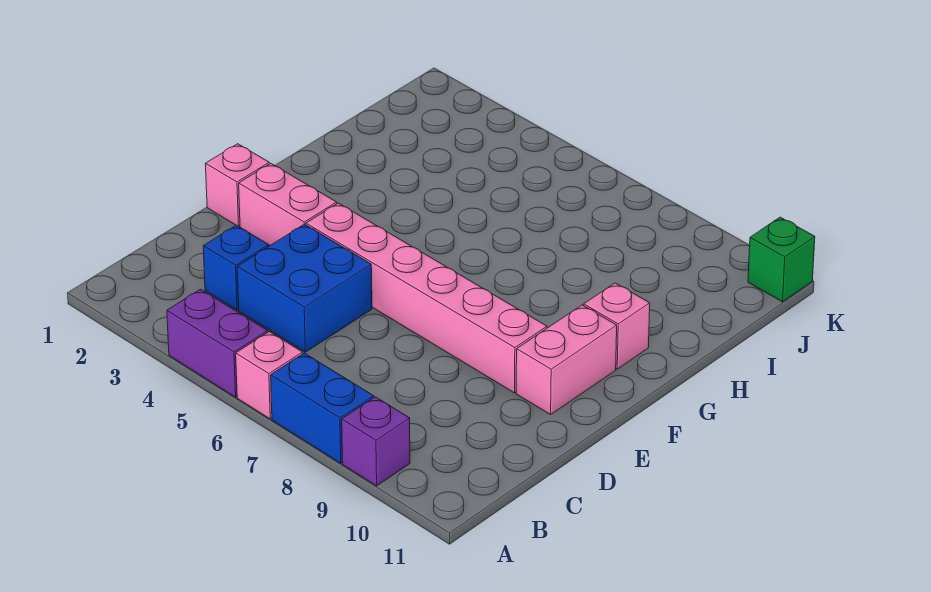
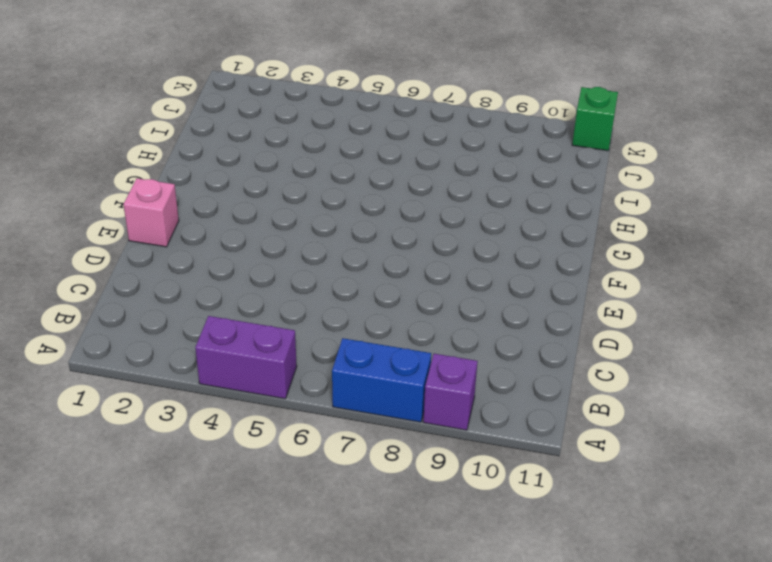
none -> pink 1x1 brick [236,332,303,419]
none -> blue 1x1 brick [203,225,269,310]
none -> blue 2x2 brick [237,224,372,352]

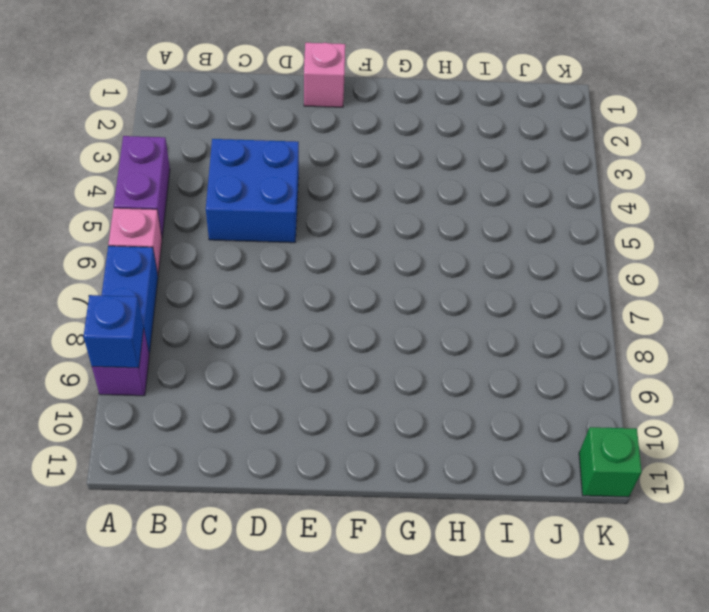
blue 1x1 brick [83,295,144,368] -> blue 1x1 brick moved to [203,225,269,310]
none -> pink 1x2 brick [239,163,337,245]
none -> pink 1x6 brick [306,203,547,393]
none -> pink 1x2 brick [516,305,617,415]

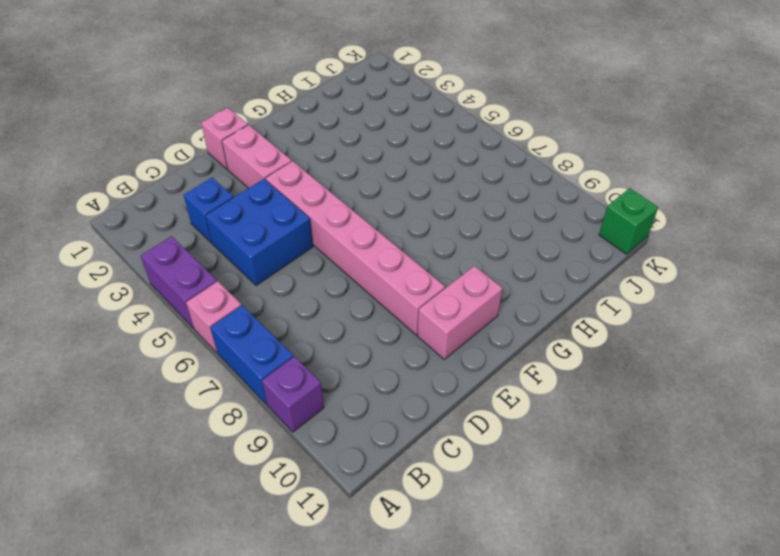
none -> pink 1x1 brick [584,283,650,369]

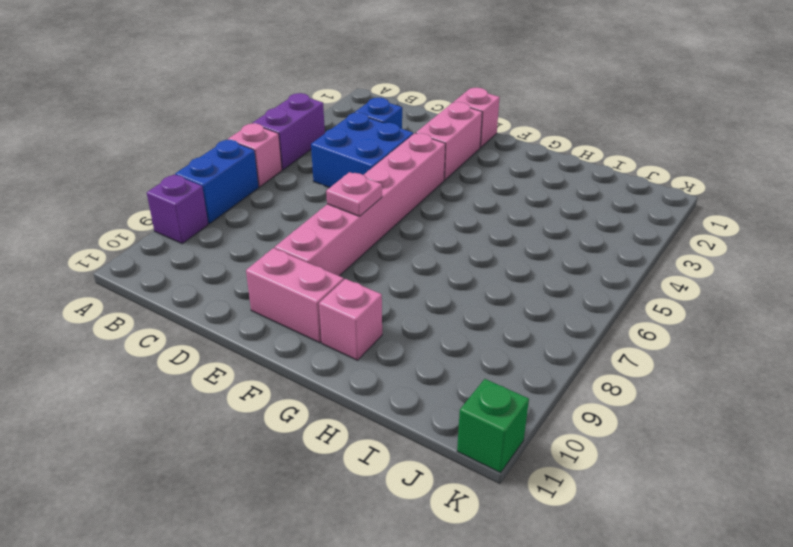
pink 1x1 plate [326,172,382,216] -> none

